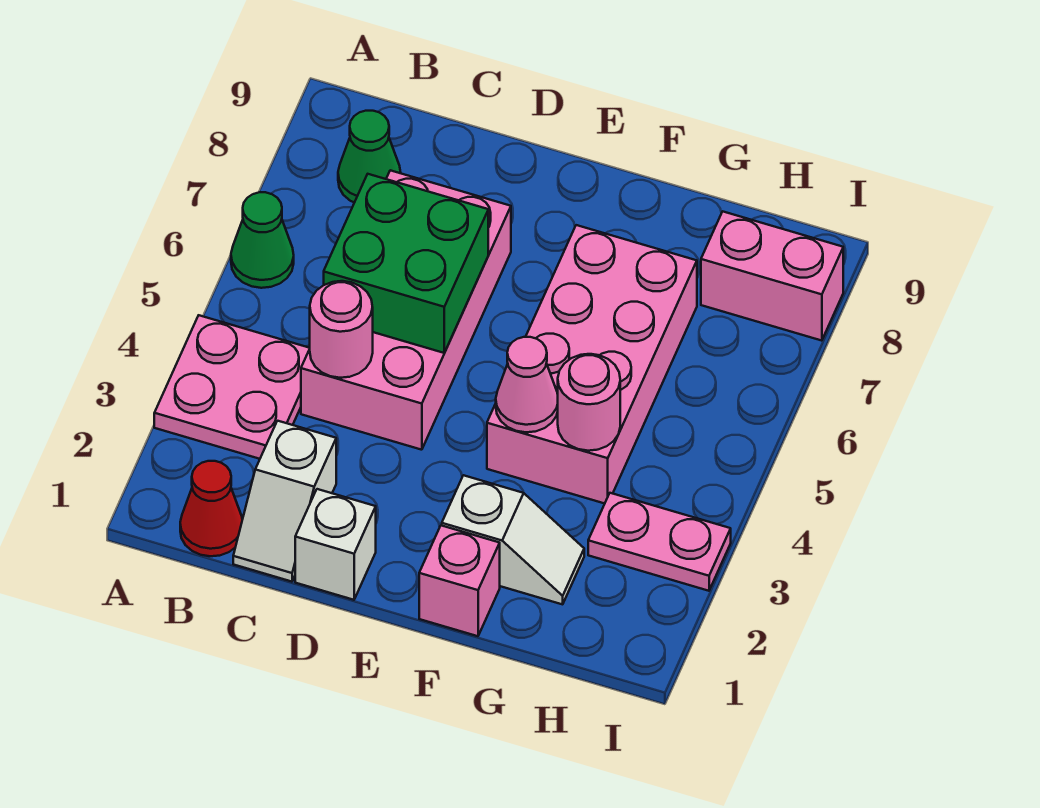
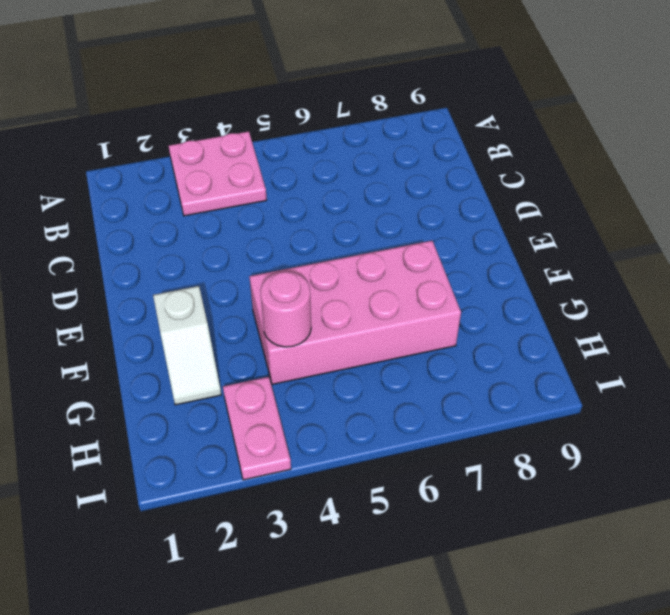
none -> green 1x1 cone [231,192,294,288]
none -> red 1x1 cone [180,461,242,556]
none -> green 1x1 cone [338,111,401,203]

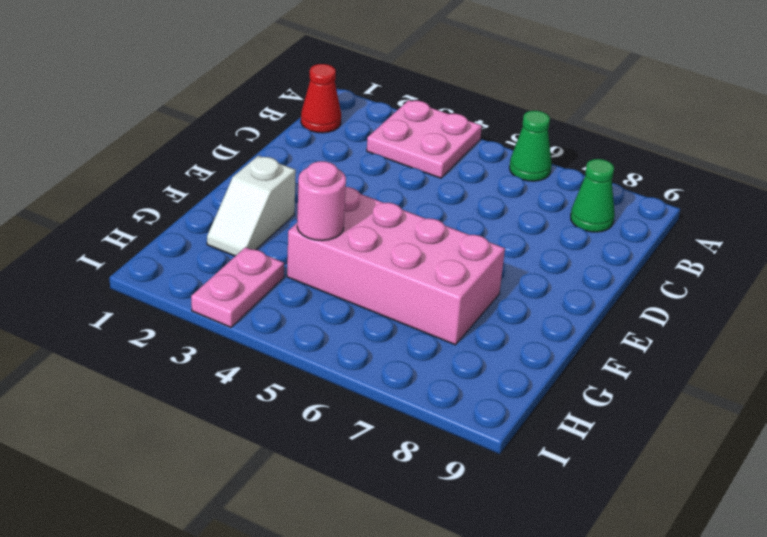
none -> white 1x2 slope [233,421,336,582]
none -> pink 2x4 brick [301,170,511,450]
none -> white 1x1 brick [295,489,376,600]

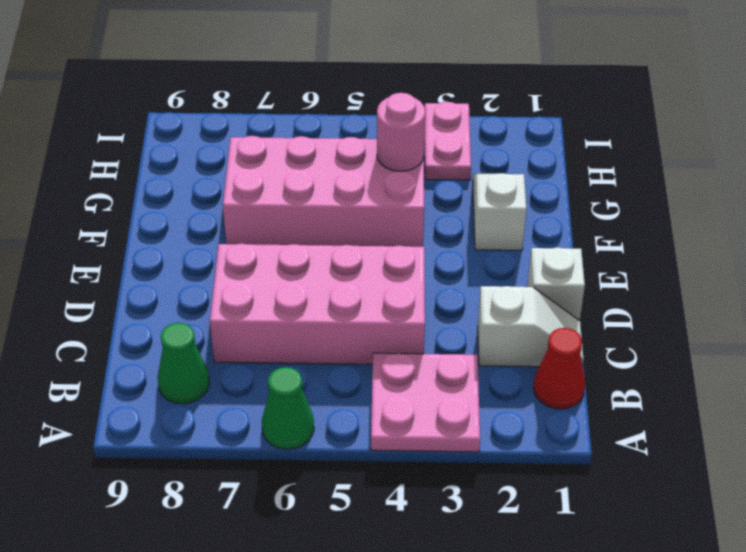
none -> pink 1x1 brick [419,525,500,636]
none -> pink 1x2 brick [701,212,843,341]
none -> pink 1x1 round brick [310,281,373,378]

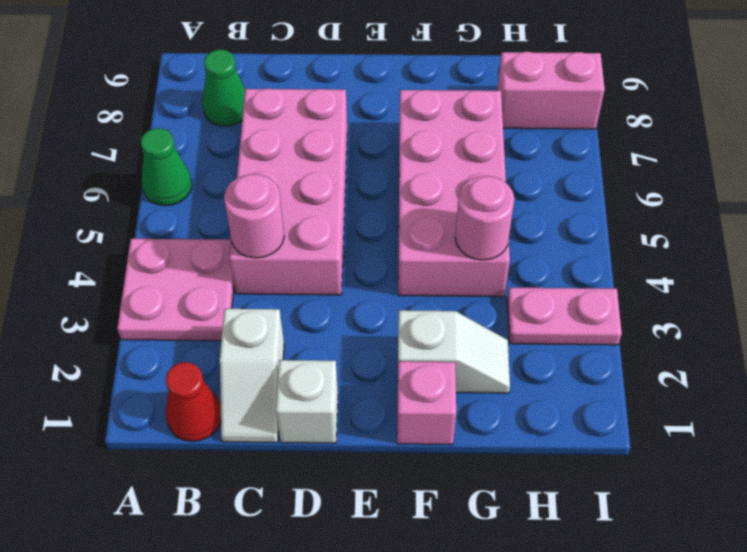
none -> green 2x2 brick [324,174,488,353]
none -> pink 1x1 cone [496,337,558,432]

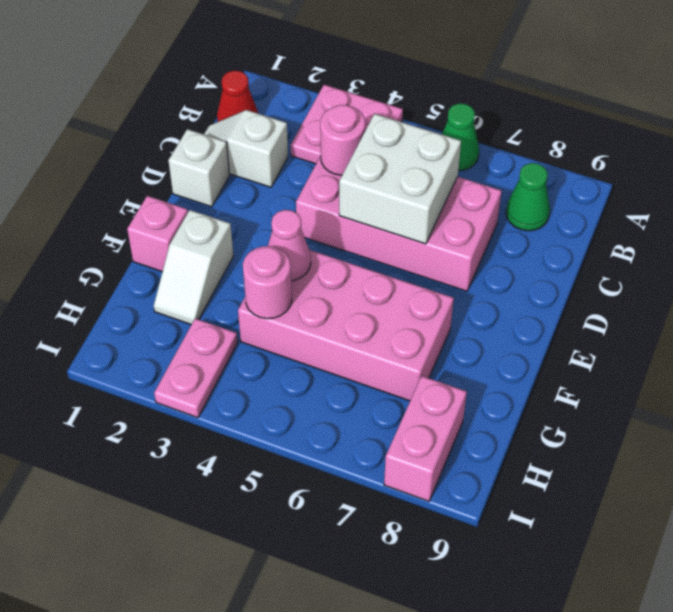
white 2x2 brick [339,114,461,244] -> green 2x2 brick [324,174,488,353]

